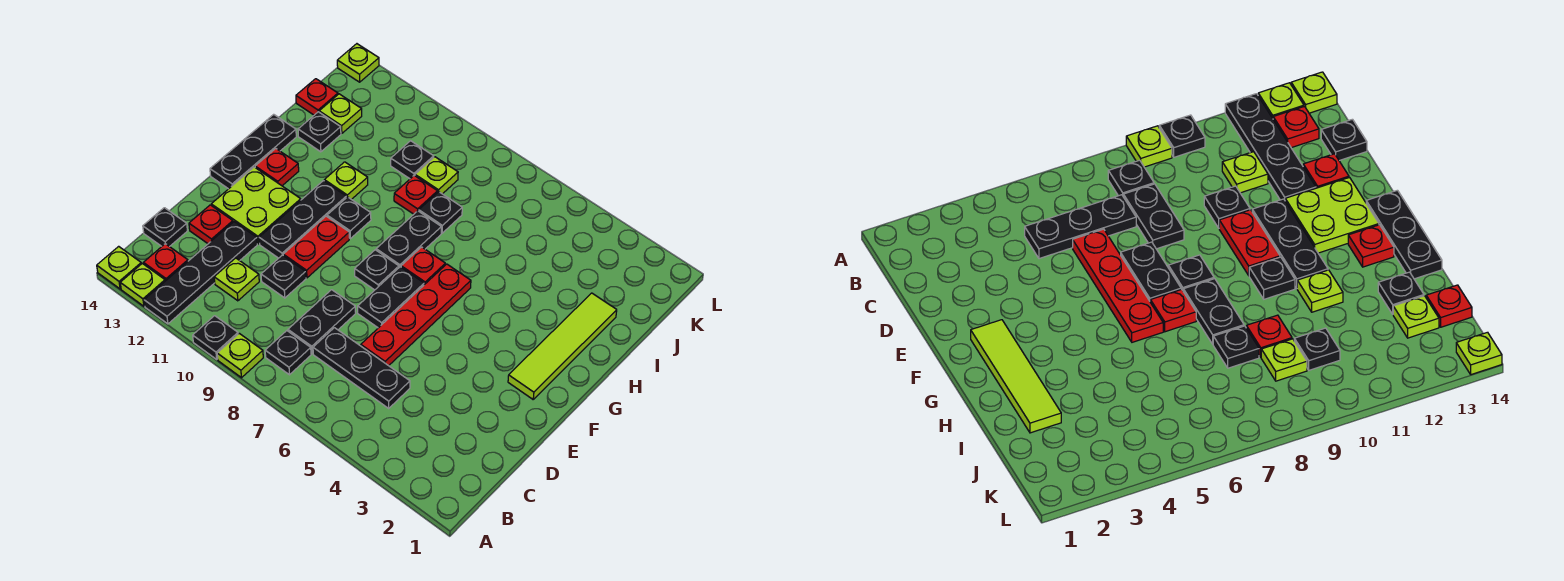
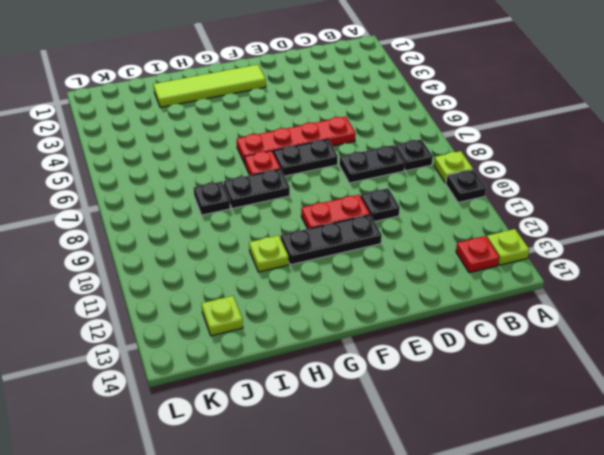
none -> black 1x4 plate [144,222,257,324]
none -> lime 1x1 plate [97,246,141,289]
none -> black 1x3 plate [313,328,410,408]
none -> lime 1x1 plate [214,258,259,301]

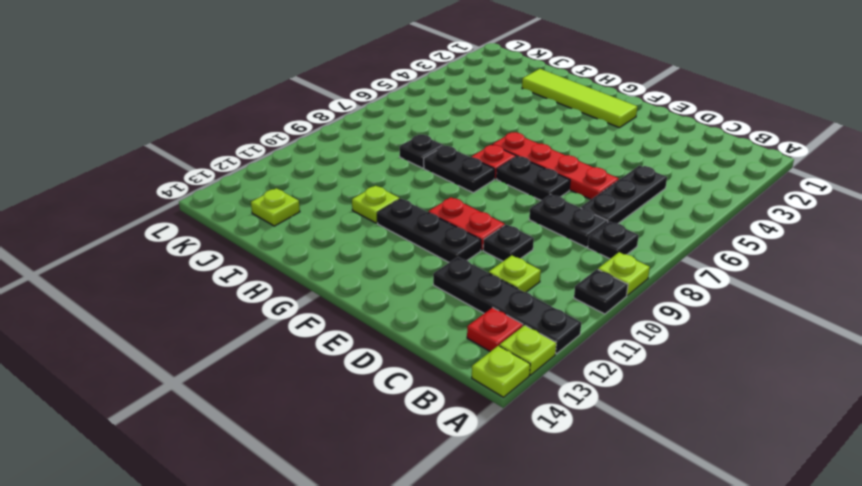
none -> black 1x1 plate [143,208,187,247]
none -> red 1x1 plate [189,205,233,244]
none -> lime 2x2 plate [211,167,301,244]
none -> black 1x1 plate [355,250,399,290]

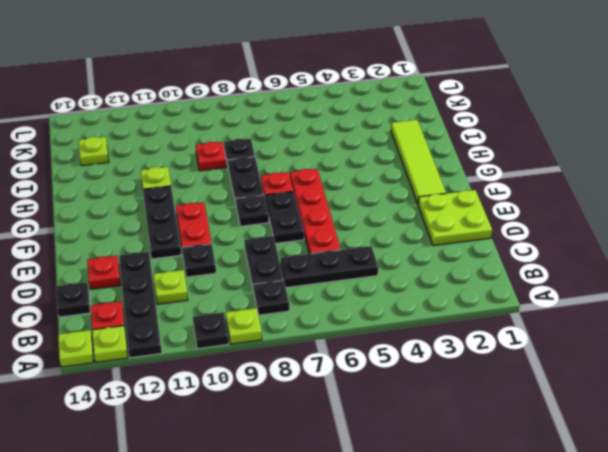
lime 2x2 plate [418,190,492,246] -> lime 2x2 plate moved to [211,167,301,244]
none -> black 1x3 plate [210,114,296,189]
none -> black 1x1 plate [327,197,371,239]
none -> red 1x1 plate [255,149,299,186]
none -> black 1x1 plate [298,112,341,152]

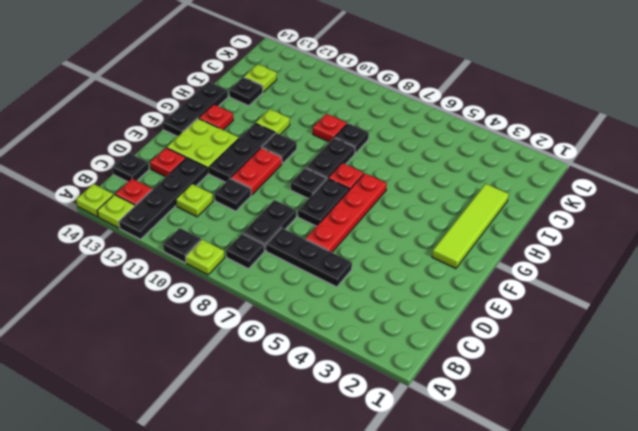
none -> lime 1x1 plate [415,157,458,194]
none -> black 1x1 plate [391,141,434,179]
none -> red 1x1 plate [296,79,338,115]
none -> lime 1x1 plate [337,44,379,82]

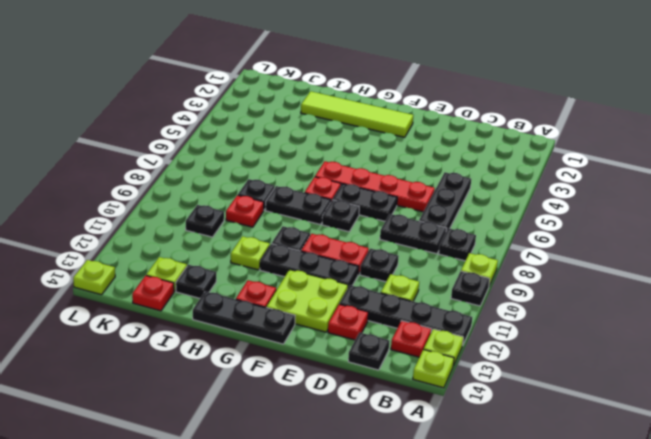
none -> lime 1x1 plate [415,157,458,194]

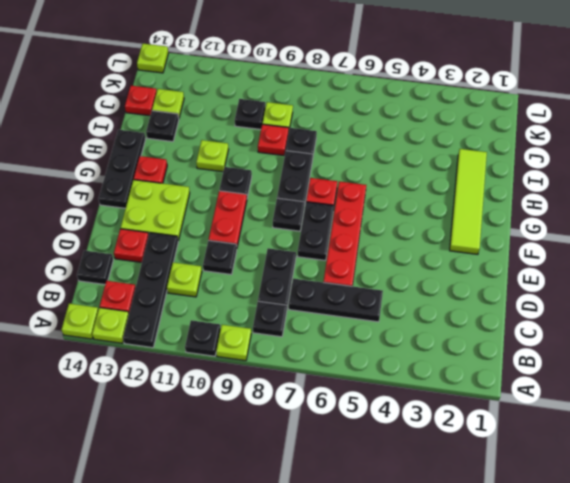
none -> black 1x3 plate [259,181,346,258]

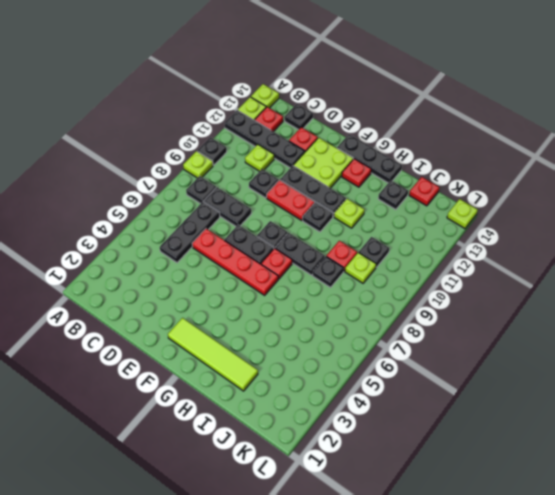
none -> lime 1x1 plate [319,94,362,133]

